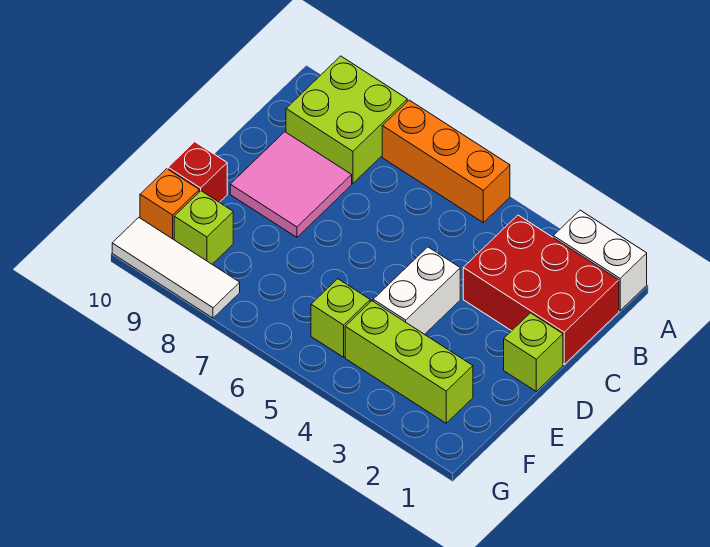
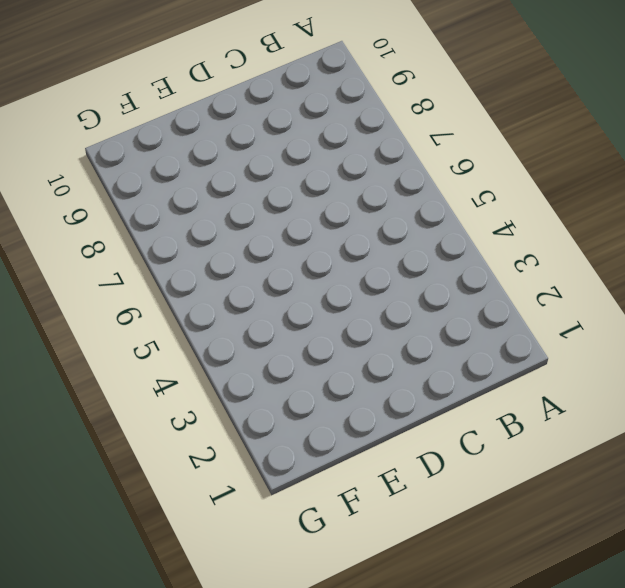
none -> white 1x2 brick [553,210,647,311]
none -> orange 1x3 brick [382,100,510,223]
none -> lime 2x2 brick [286,56,407,184]

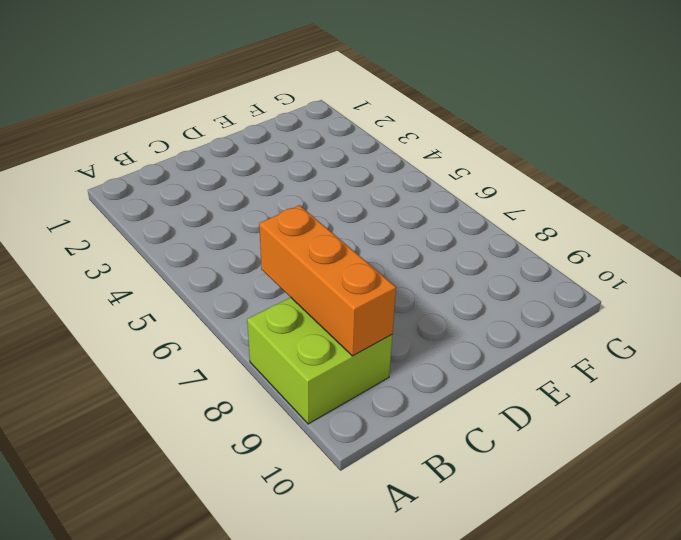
orange 1x3 brick [259,205,396,356] -> orange 1x3 brick moved to [382,100,510,223]
none -> white 1x2 brick [553,210,647,311]
none -> red 2x3 brick [463,215,619,364]
none -> pink 2x2 tile [230,132,352,237]

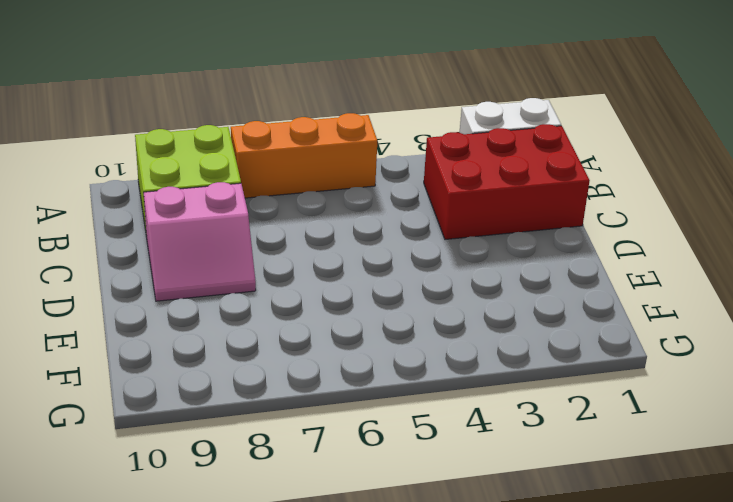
pink 2x2 slope [144,182,256,301] -> pink 2x2 tile [230,132,352,237]
none -> lime 1x1 brick [504,313,563,391]
none -> white 1x2 brick [373,247,460,334]
none -> red 1x1 brick [168,142,227,202]

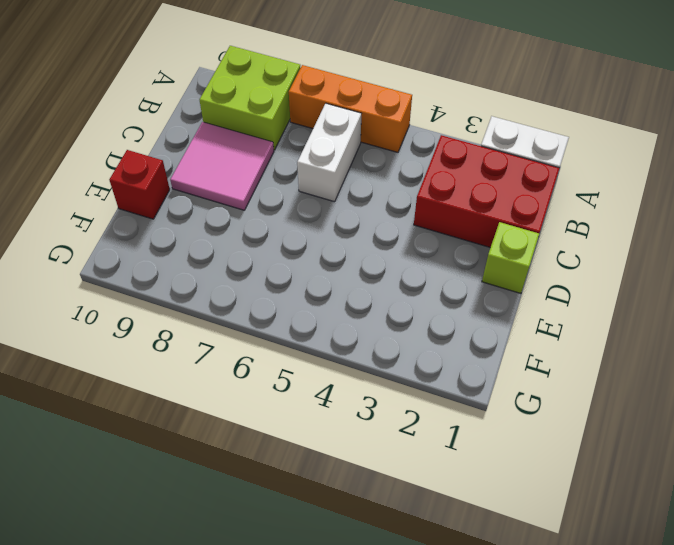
white 1x2 brick [297,103,361,202] -> white 1x2 brick moved to [373,247,460,334]
none -> lime 1x3 brick [345,301,473,423]
none -> lime 1x1 brick [311,279,370,357]
none -> lime 1x1 brick [174,191,233,264]

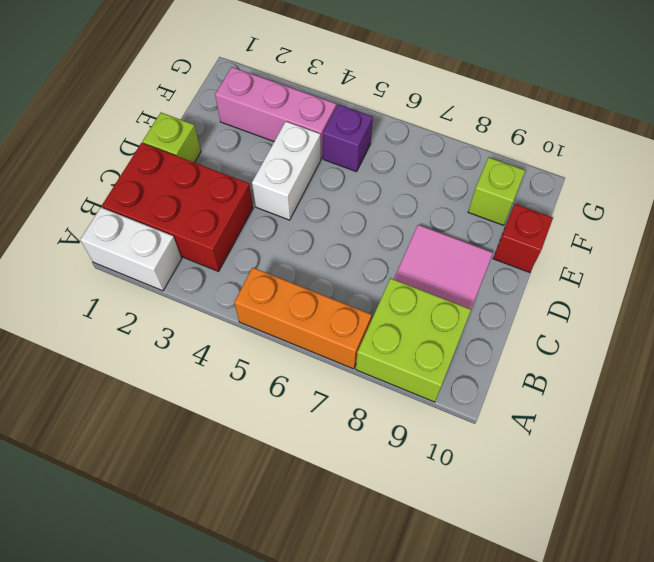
pink 1x3 brick [215,67,336,159] -> lime 1x3 brick [345,301,473,423]
purple 1x1 brick [323,104,373,172] -> lime 1x1 brick [311,279,370,357]
none -> orange 1x1 brick [140,169,199,240]
none -> white 1x3 tile [112,218,240,318]

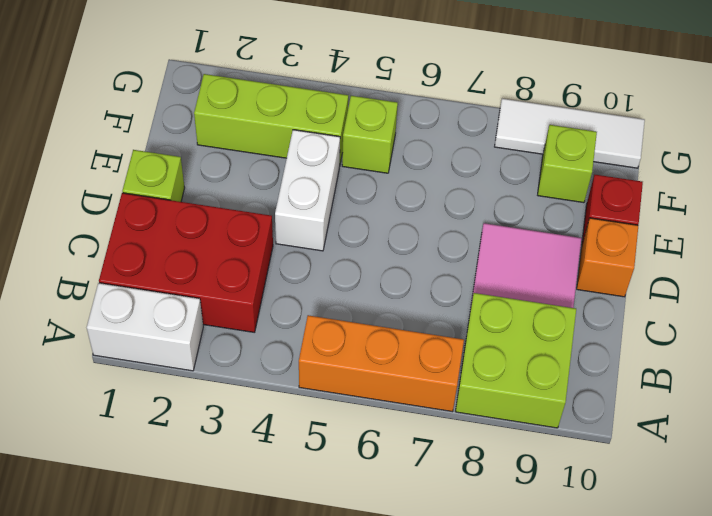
orange 1x1 brick [577,218,638,297] -> orange 1x1 brick moved to [140,169,199,240]

